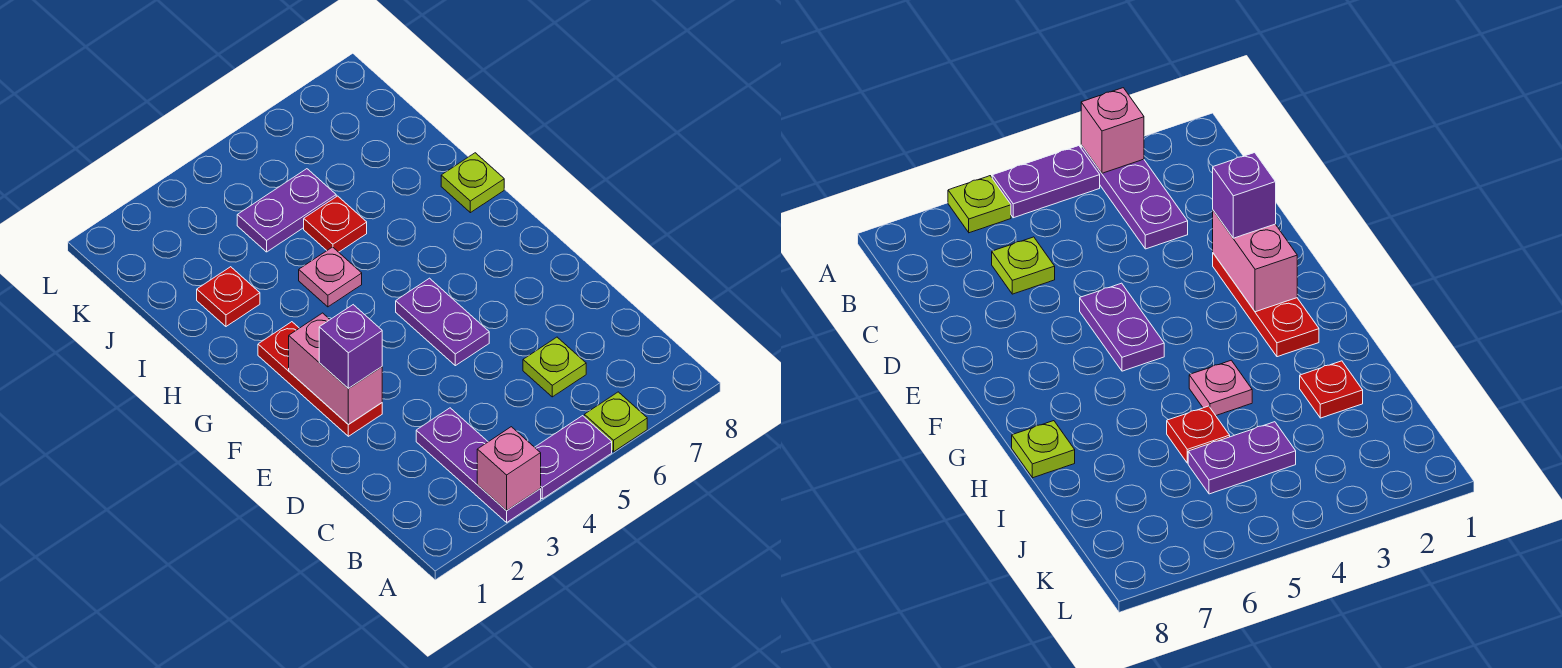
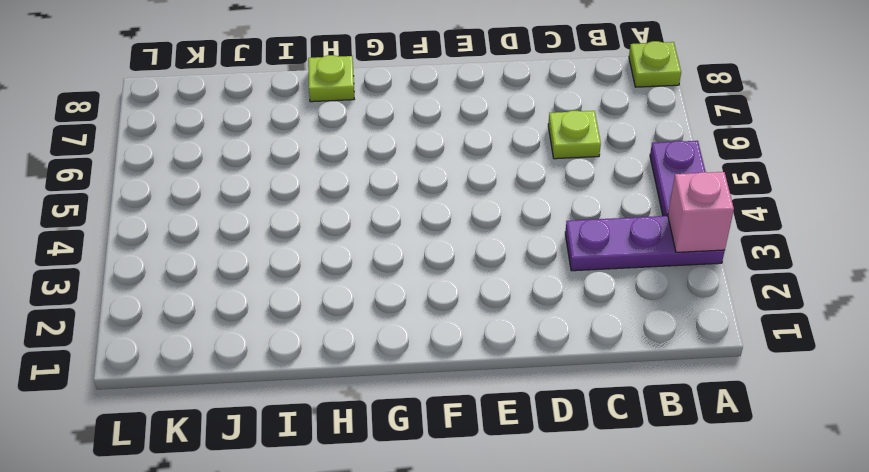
lime 1x1 plate [629,41,681,87] -> lime 1x1 plate moved to [584,392,647,452]
none -> red 1x3 plate [258,322,382,436]
none -> purple 1x2 plate [396,278,489,366]
none -> pink 1x1 plate [299,247,362,307]

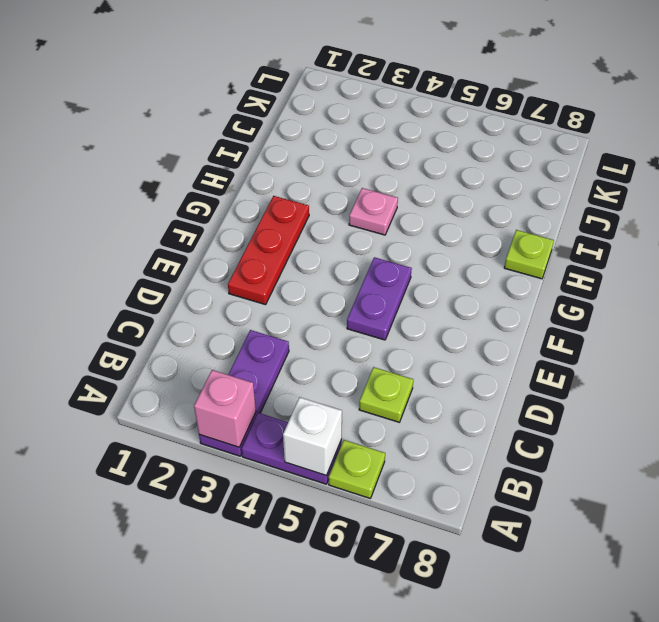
white 1x1 brick [283,397,342,476] -> none
none -> red 1x1 plate [197,267,260,326]
none -> red 1x1 plate [304,196,367,252]
none -> purple 1x2 plate [237,169,336,252]

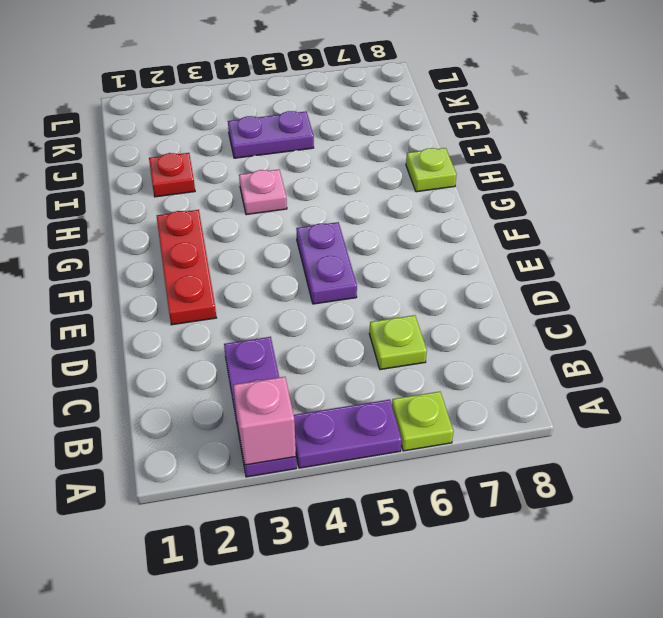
none -> red 1x1 plate [304,196,367,252]
none -> pink 1x2 brick [289,313,382,425]
none -> purple 1x1 brick [319,305,382,389]

